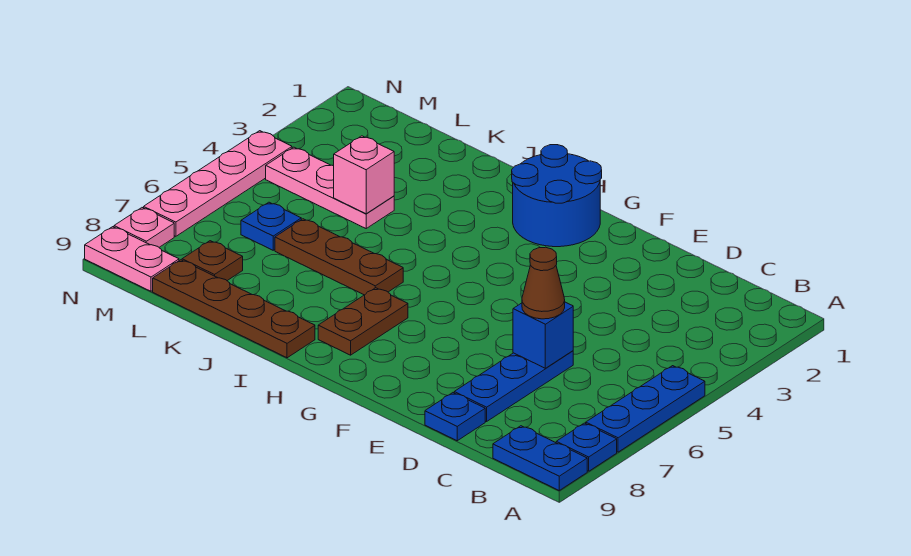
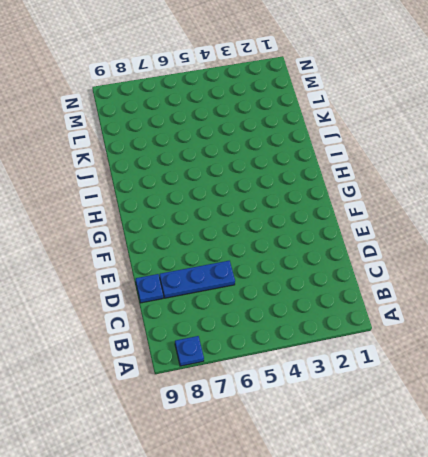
none -> blue 1x3 plate [586,366,705,452]
none -> blue 1x2 plate [493,426,587,490]
none -> blue 2x2 round brick [512,145,602,247]

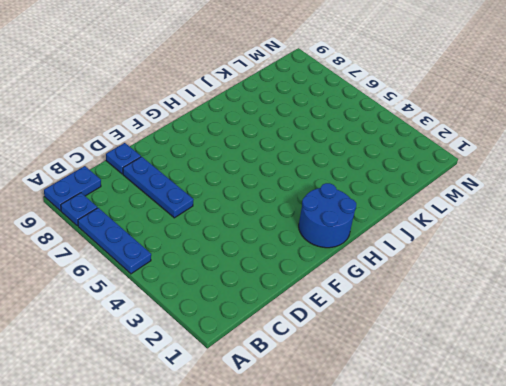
none -> brown 1x2 plate [318,288,408,355]
none -> brown 1x3 plate [275,219,403,295]
none -> brown 1x4 plate [153,260,315,358]

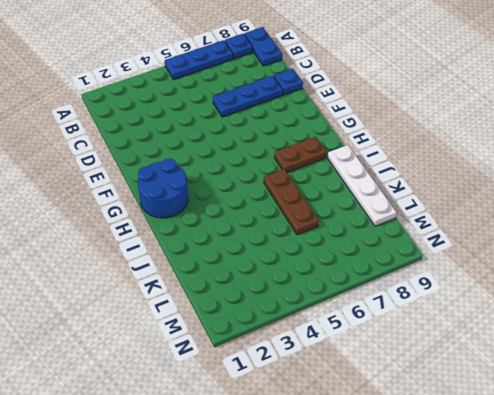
white 1x4 plate [328,145,397,226] -> brown 1x4 plate [153,260,315,358]
none -> pink 1x3 plate [266,147,394,228]
none -> blue 1x1 plate [241,202,301,250]
none -> brown 1x1 plate [182,241,243,281]

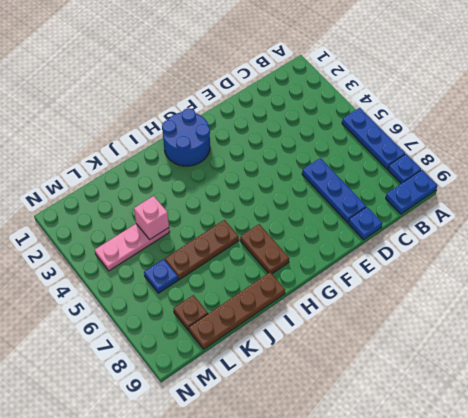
none -> pink 1x2 plate [85,227,179,291]
none -> pink 1x4 plate [144,131,292,236]
none -> pink 1x1 plate [114,208,174,247]

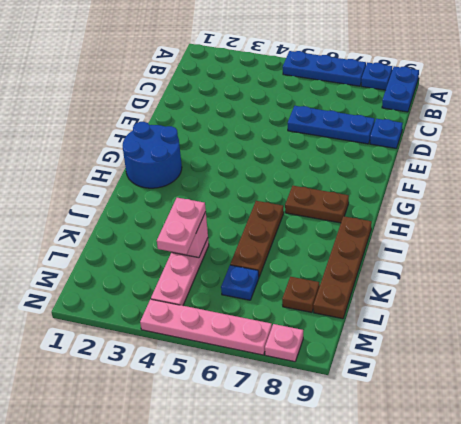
pink 1x2 plate [157,198,206,254] -> pink 1x2 plate moved to [85,227,179,291]
none -> blue 1x1 brick [513,302,573,368]
none -> brown 1x1 cone [522,247,565,319]

